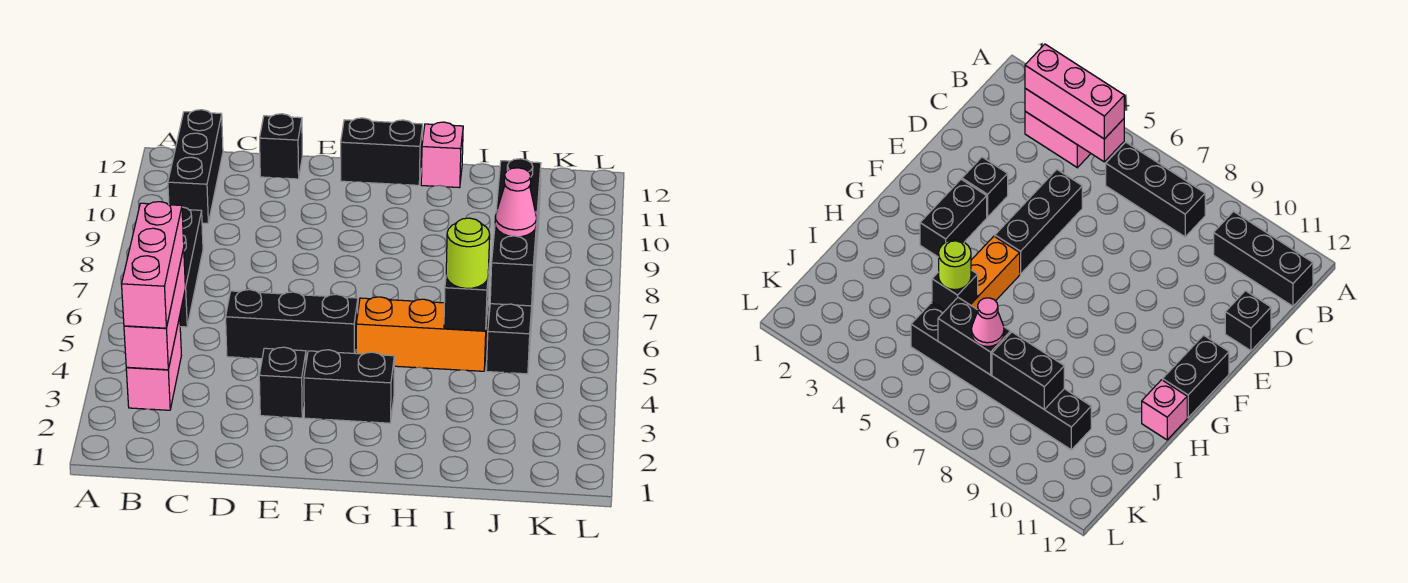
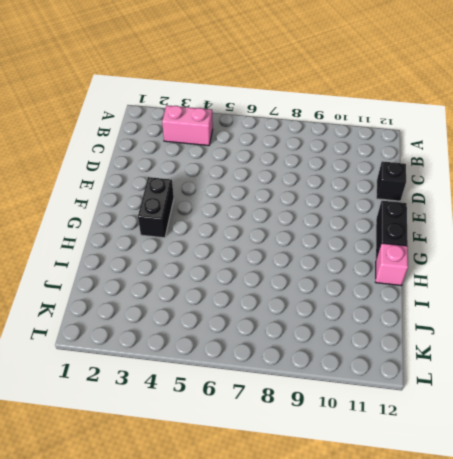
none -> black 1x3 brick [180,207,203,327]
none -> black 1x3 brick [168,110,223,223]
none -> black 1x3 brick [226,290,358,361]

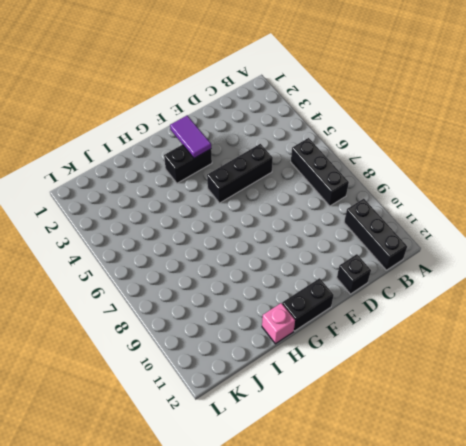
purple 1x2 tile [170,115,211,158] -> none
none -> pink 1x2 brick [126,317,181,410]
none -> black 1x1 brick [259,347,306,418]
none -> orange 1x3 brick [356,297,488,371]

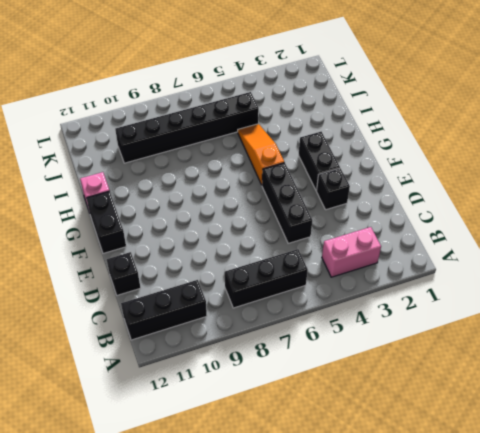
orange 1x3 slope [238,124,284,185] -> orange 1x3 brick [356,297,488,371]
none -> pink 1x3 brick [124,249,185,370]
none -> black 1x1 brick [444,269,489,331]
none -> black 1x2 brick [490,211,537,306]

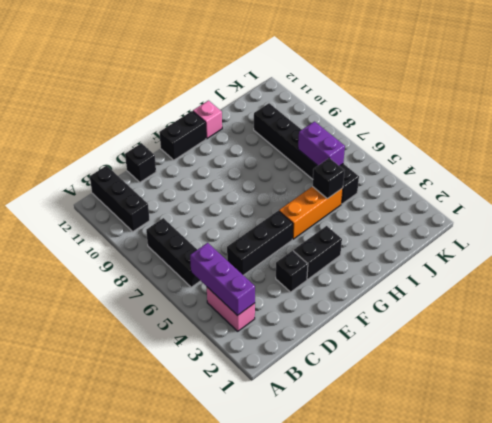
purple 1x3 brick [190,243,255,316] -> pink 1x3 brick [124,249,185,370]
purple 1x2 brick [298,122,345,166] -> black 1x2 brick [490,211,537,306]
none -> black 1x2 brick [496,159,541,239]
none -> pink 1x3 brick [122,202,184,328]
none -> lime 1x1 round brick [446,218,490,288]

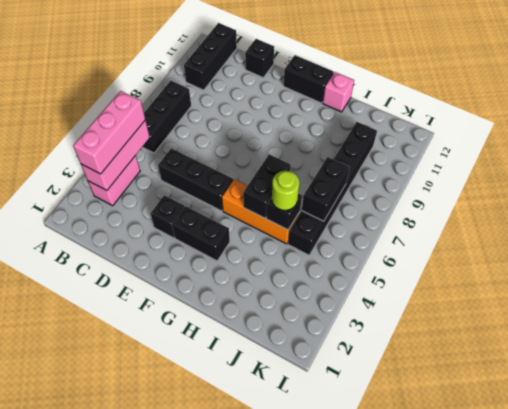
black 1x2 brick [243,154,291,218] -> black 1x2 brick moved to [496,159,541,239]
none -> pink 1x1 cone [495,168,537,237]

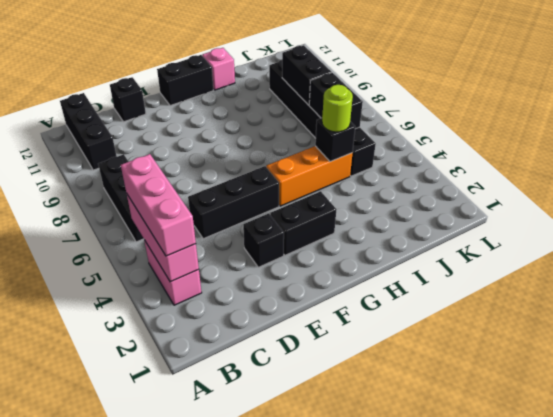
none -> pink 1x1 cone [495,168,537,237]

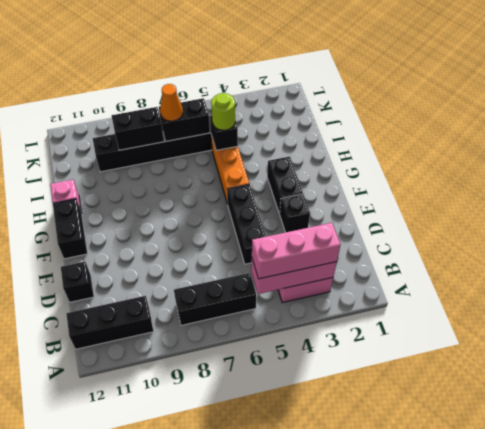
orange 1x1 cone [160,84,183,121] -> pink 1x1 cone [495,168,537,237]

